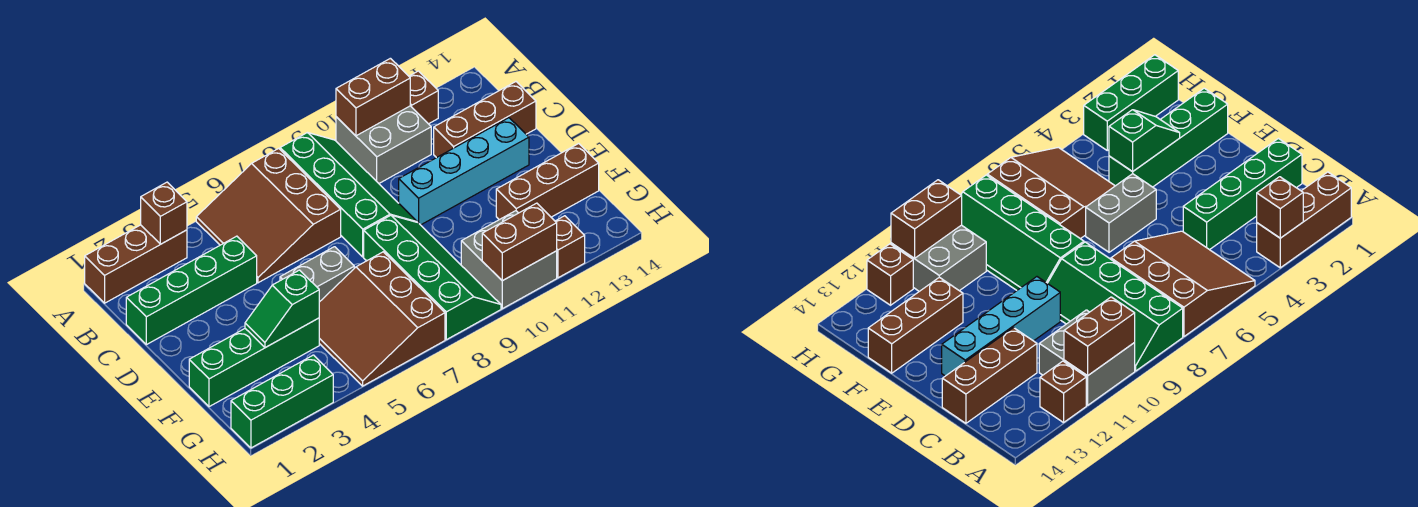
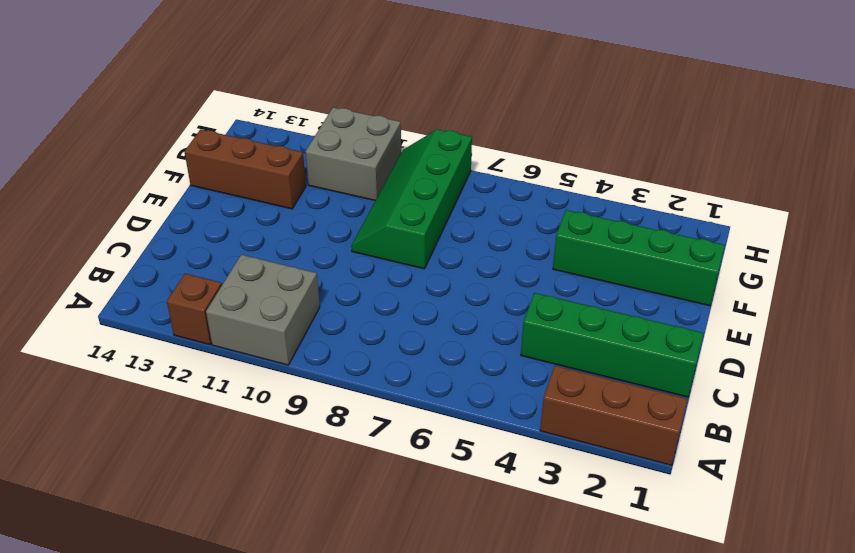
none -> brown 3x3 slope [196,148,341,283]
none -> green 2x4 slope [280,133,417,257]
none -> brown 1x3 brick [434,82,536,158]

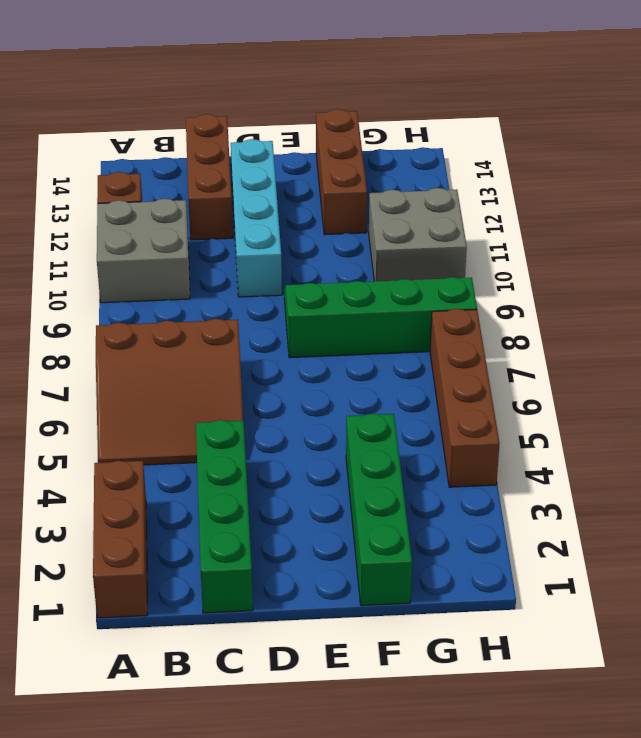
brown 1x4 brick [430,309,500,487] -> brown 3x3 slope [319,252,445,386]
none -> green 2x4 slope [280,133,417,257]
none -> grey 1x2 brick [280,247,354,302]
none -> green 1x3 brick [231,355,333,448]

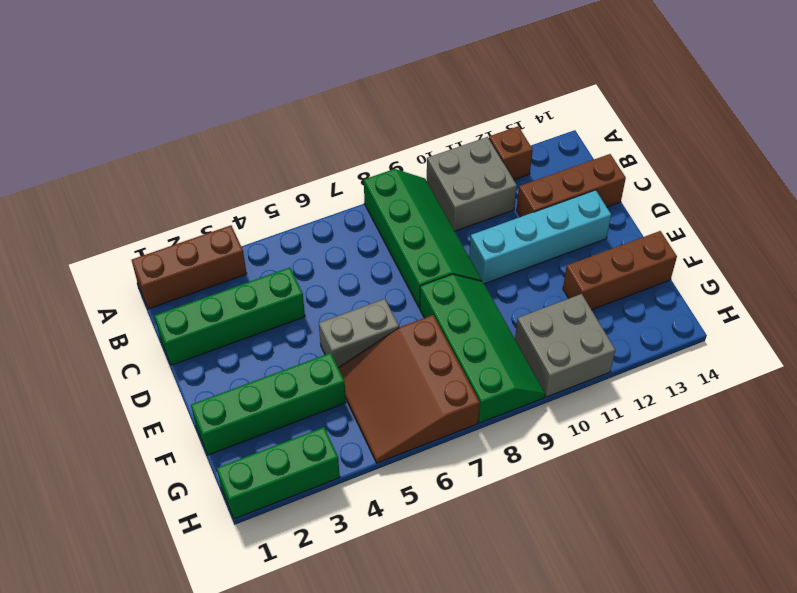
none -> brown 3x3 slope [196,148,341,283]
none -> brown 1x1 brick [555,216,585,278]
none -> brown 1x1 brick [141,182,187,244]

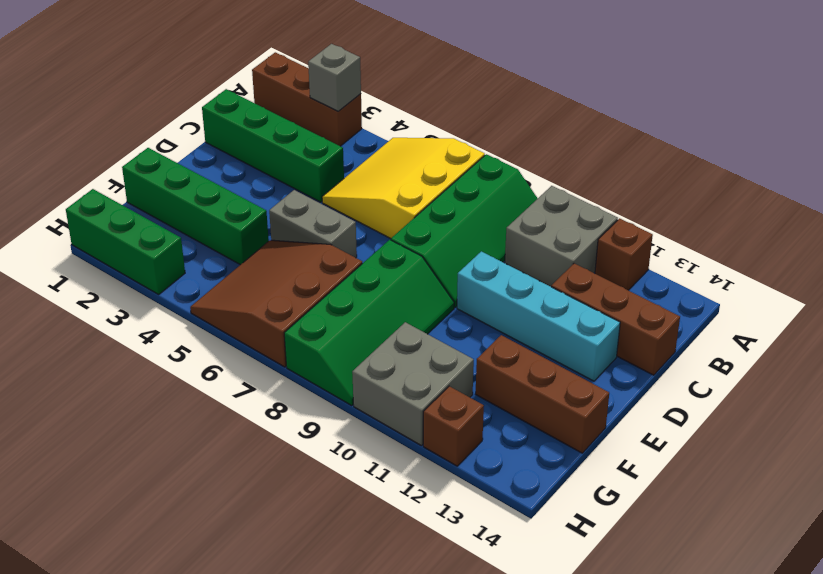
grey 1x1 brick [308,44,361,111] -> brown 1x1 brick [141,182,187,244]
yellow 3x3 slope [322,138,485,239] -> brown 3x3 slope [196,148,341,283]
none -> brown 1x2 brick [336,58,410,136]
none -> green 1x2 slope [245,270,319,348]
none -> brown 1x2 brick [482,203,557,281]

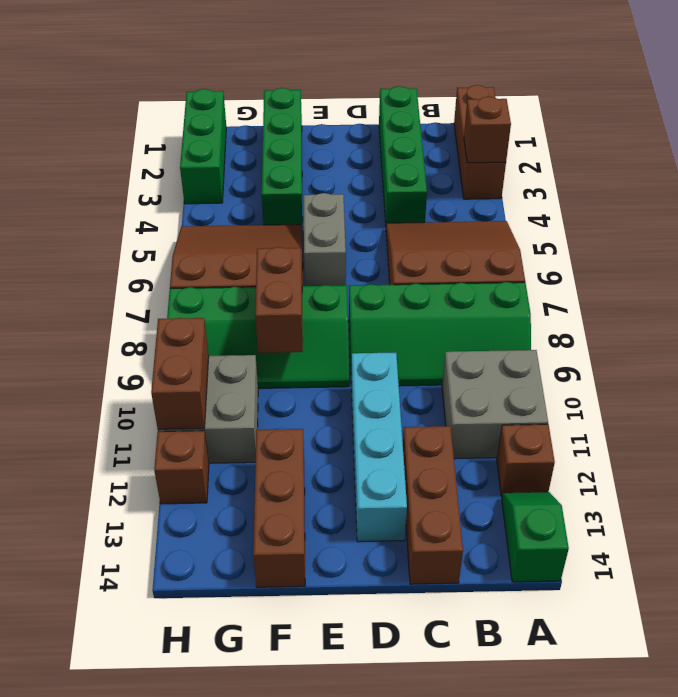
green 1x2 slope [502,492,569,582] -> green 1x2 slope moved to [245,270,319,348]
brown 1x2 brick [255,247,303,353] -> brown 1x2 brick moved to [336,58,410,136]

